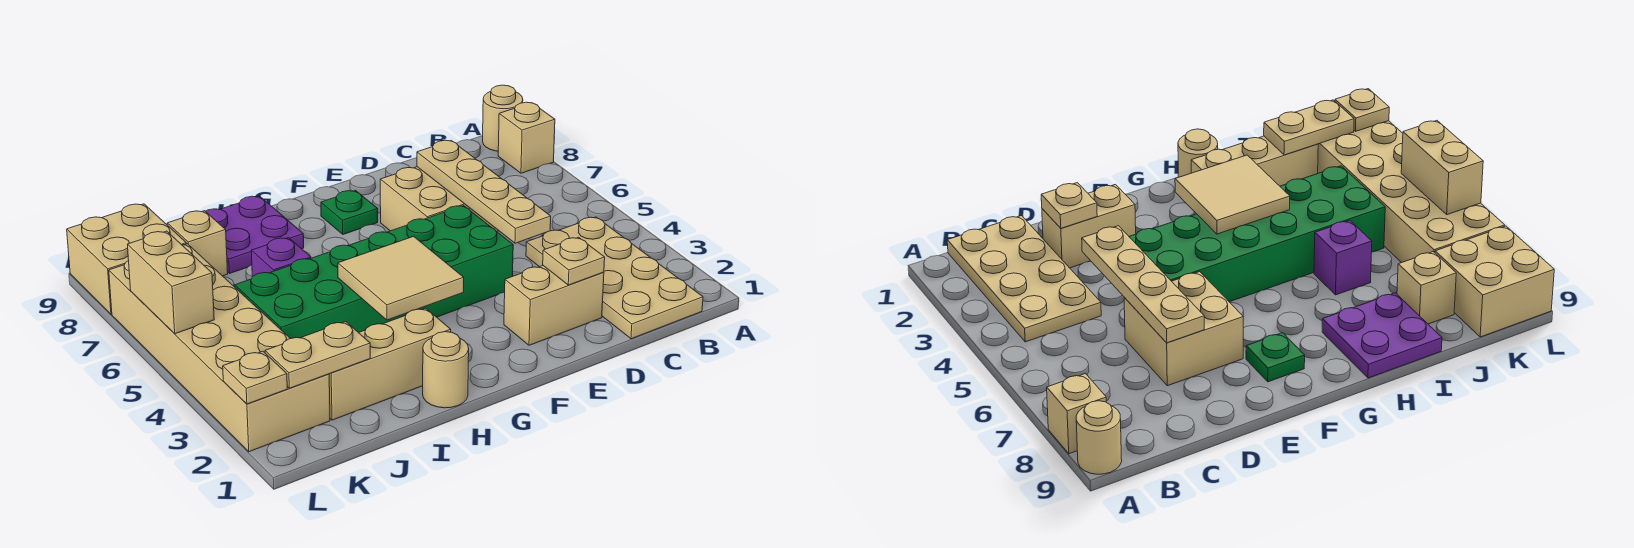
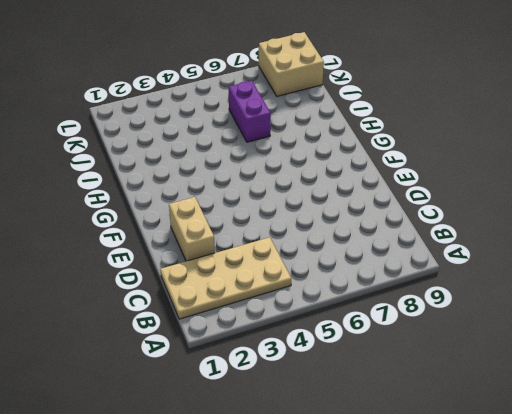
purple 1x2 brick [228,81,271,142] -> purple 1x1 brick [251,238,311,277]
none -> tan 1x1 brick [498,102,555,173]
none -> tan 1x1 round brick [483,85,523,151]
none -> tan 2x2 brick [380,167,498,232]

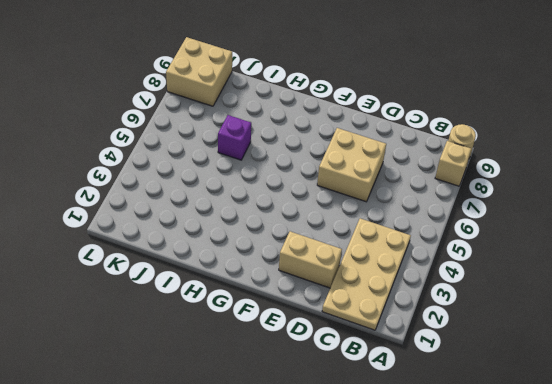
none -> green 2x6 brick [235,206,513,339]
none -> green 1x1 plate [321,191,378,234]
none -> tan 1x1 round brick [423,332,469,408]

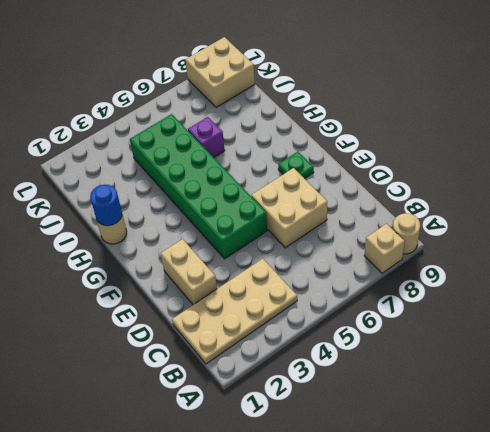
blue 1x1 round brick [90,184,122,226] -> none
none -> tan 1x3 brick [329,308,451,420]
none -> purple 2x2 plate [206,196,304,274]
none -> tan 1x1 brick [167,211,228,276]

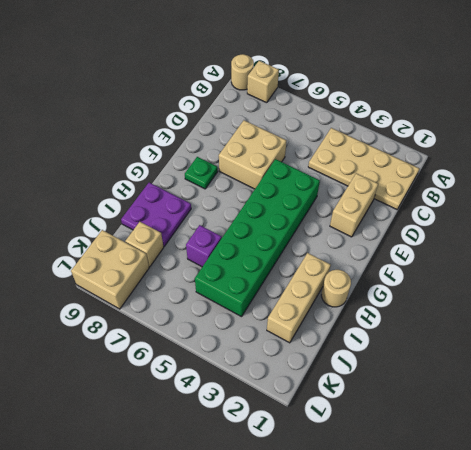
none -> tan 2x6 brick [109,244,330,452]
none -> tan 1x1 plate [543,237,605,285]
none -> tan 1x4 plate [417,140,551,243]

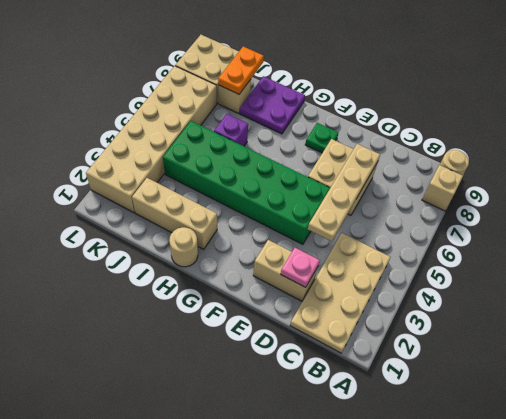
pink 1x1 plate [281,248,320,287] -> tan 1x1 plate [543,237,605,285]
orange 1x2 plate [218,46,264,94] -> none
none -> tan 2x2 tile [338,236,464,320]
none -> tan 1x2 plate [265,321,370,388]
none -> tan 1x1 plate [223,351,287,404]

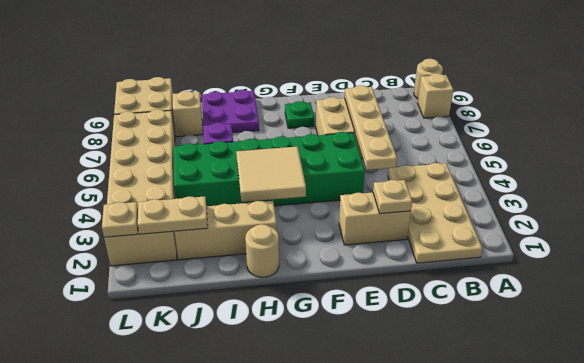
none -> tan 1x2 brick [128,231,214,334]

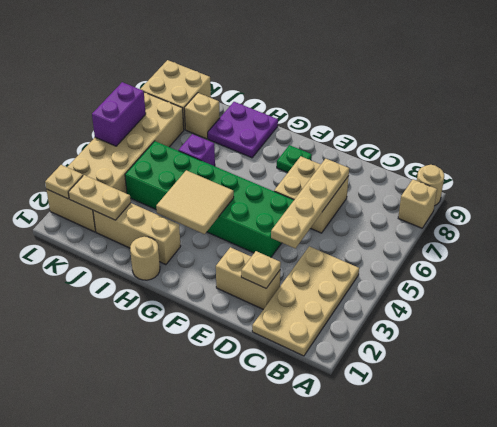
purple 1x2 brick [92,82,146,146] -> tan 1x2 brick [128,231,214,334]

